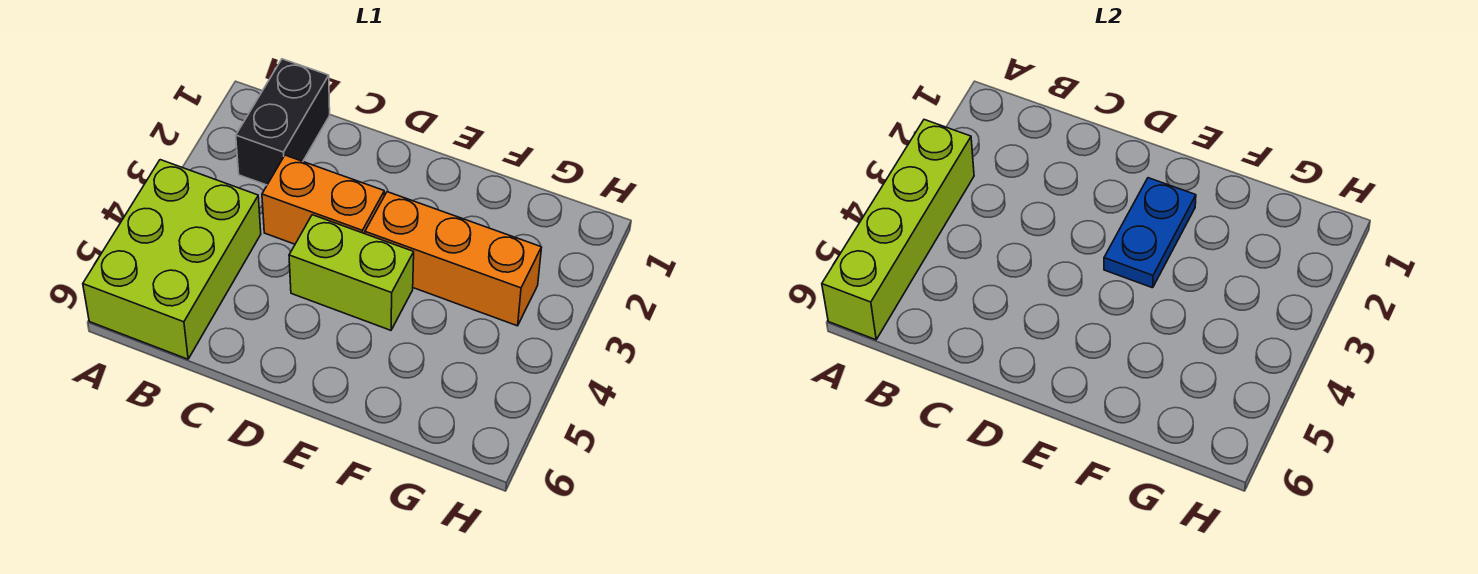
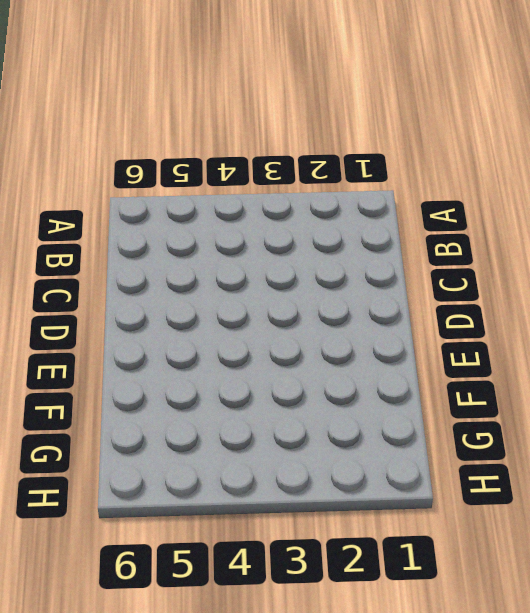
none -> lime 2x3 brick [83,160,261,359]
none -> black 1x2 brick [236,59,330,185]

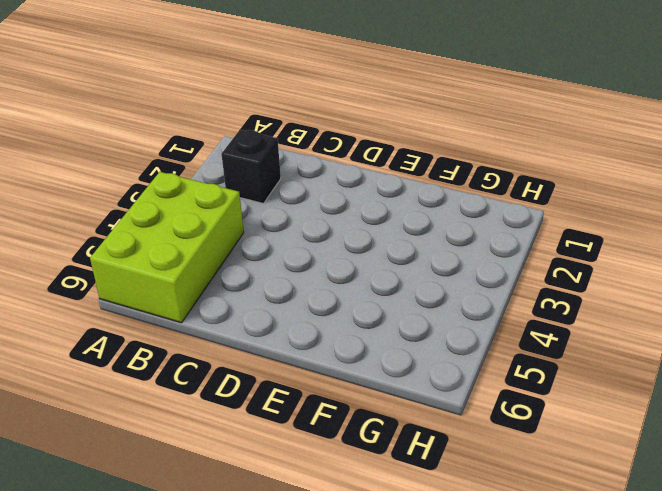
black 1x1 brick [222,130,281,203] -> black 1x2 brick [236,59,330,185]
none -> orange 1x2 brick [262,155,384,244]
none -> lime 1x2 brick [289,215,414,330]

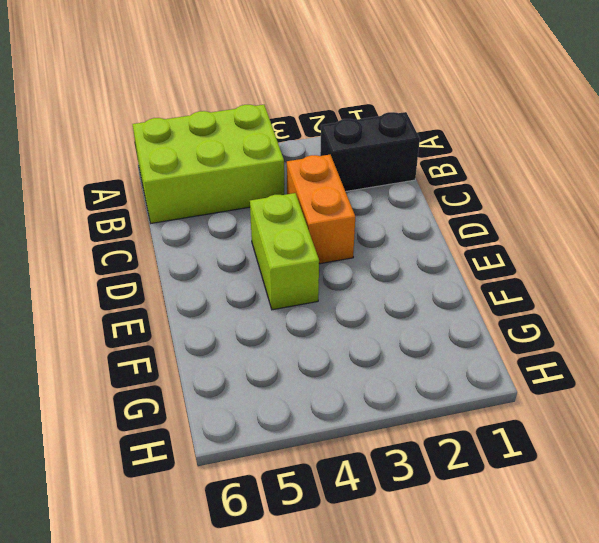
none -> orange 1x3 brick [365,192,542,326]
none -> lime 1x4 brick [822,120,974,340]

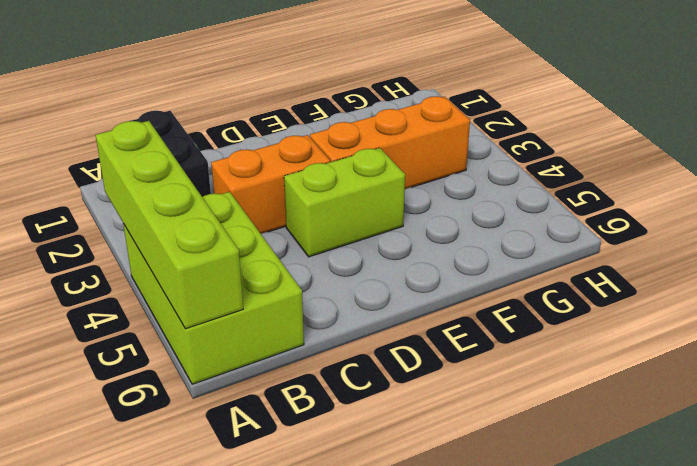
none -> blue 1x2 plate [1104,178,1196,288]

